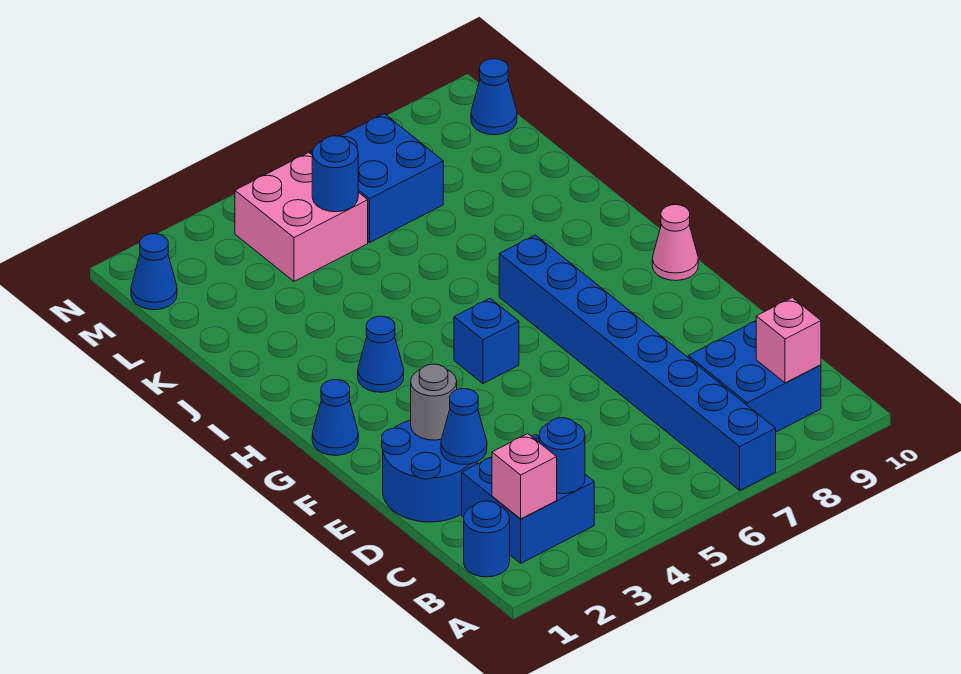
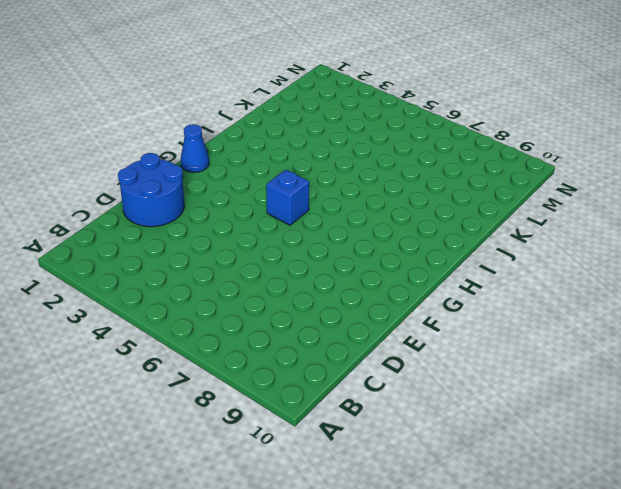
none -> blue 1x8 brick [499,235,776,490]
none -> blue 1x1 round brick [464,501,510,577]
none -> blue 2x2 brick [462,434,594,563]

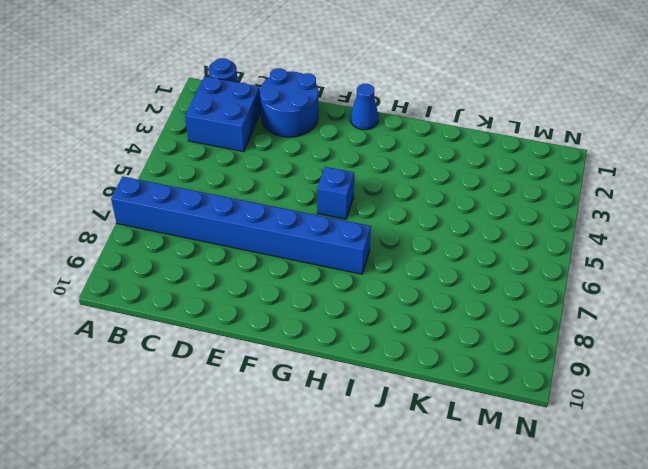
none -> blue 2x2 brick [688,321,821,432]
none -> pink 1x1 cone [652,205,698,281]
none -> blue 1x1 cone [358,316,404,392]

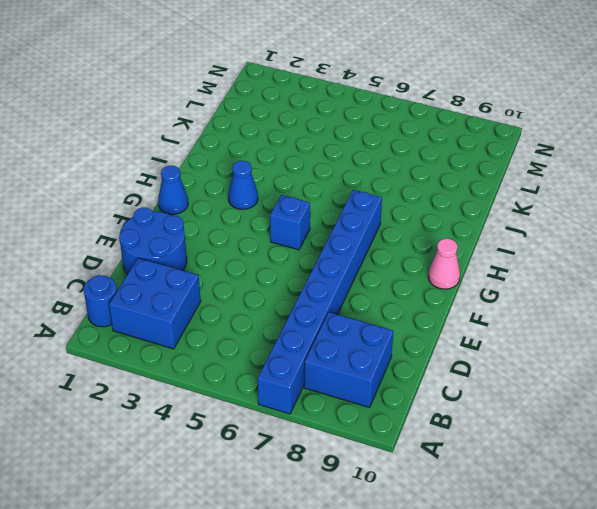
none -> pink 2x2 brick [235,152,368,281]
none -> blue 2x2 brick [311,114,443,242]
none -> blue 1x1 cone [131,234,177,310]

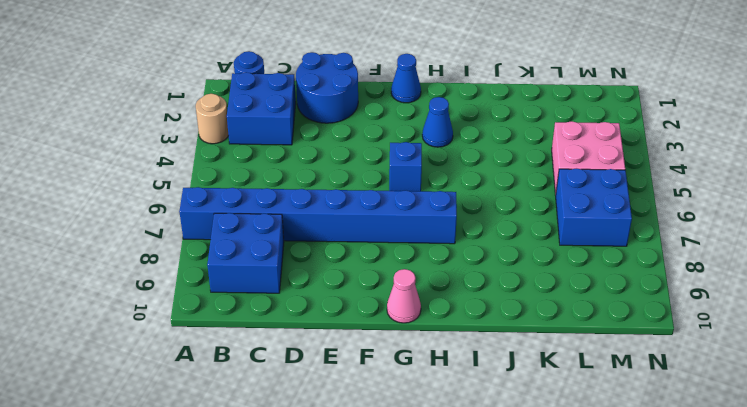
tan 1x1 round brick [196,94,229,144] -> none
none -> blue 1x1 cone [131,234,177,310]
none -> blue 1x1 cone [471,59,517,135]
none -> pink 1x1 brick [492,434,557,519]

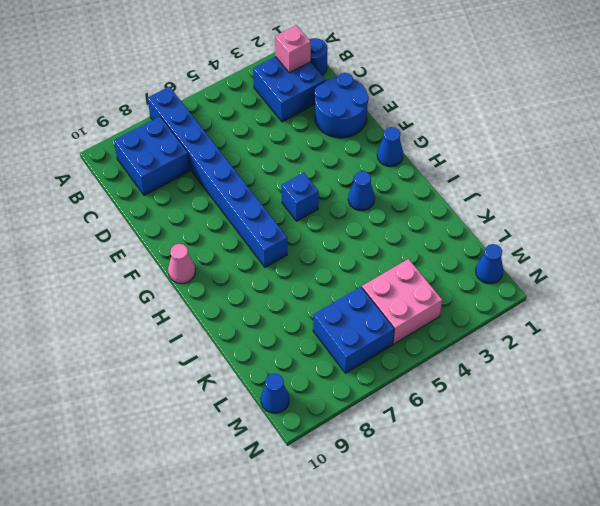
none -> blue 1x1 round brick [539,418,585,494]
none -> pink 1x1 brick [756,298,821,383]
none -> blue 1x1 cone [441,389,487,464]

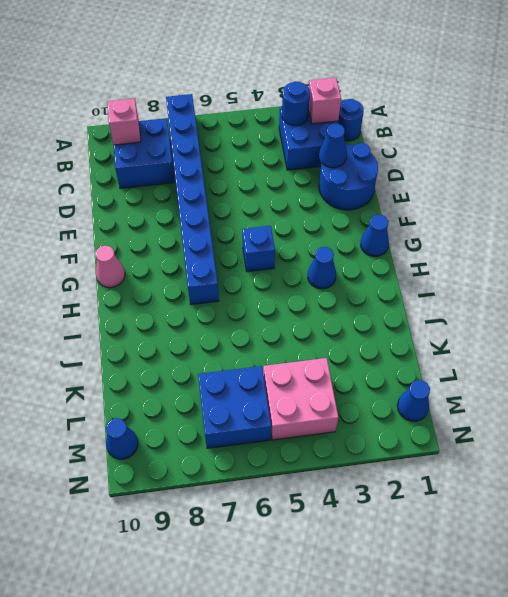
none -> grey 1x1 round brick [411,364,457,440]
none -> blue 1x1 round brick [312,136,358,212]

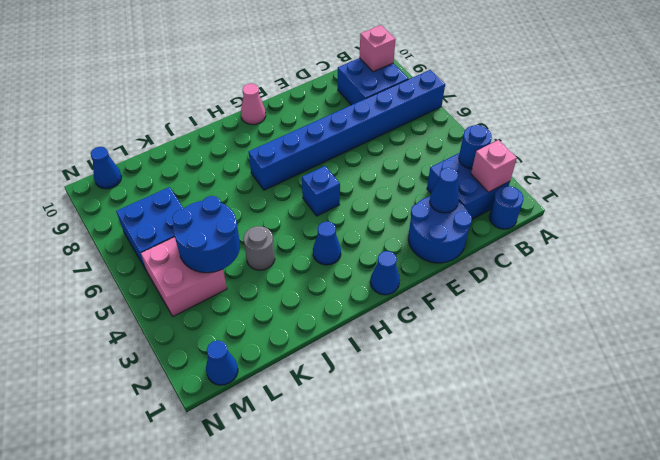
grey 1x1 round brick [244,226,275,270] -> grey 1x1 round brick moved to [411,364,457,440]
blue 2x2 round brick [172,196,240,273] -> blue 1x1 round brick [312,136,358,212]

